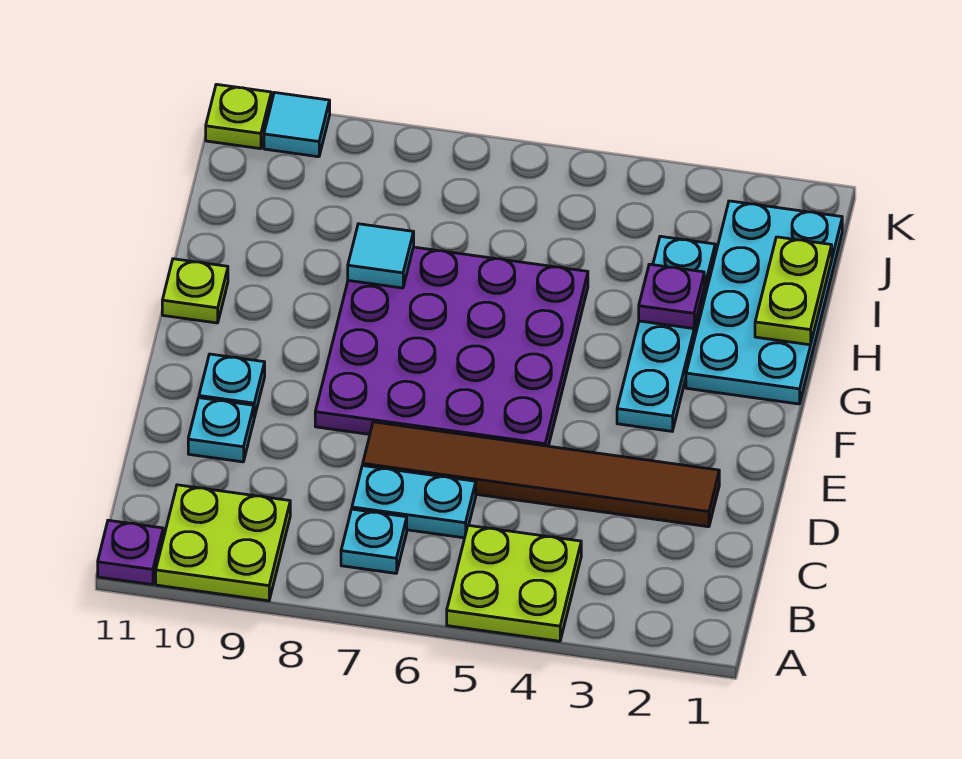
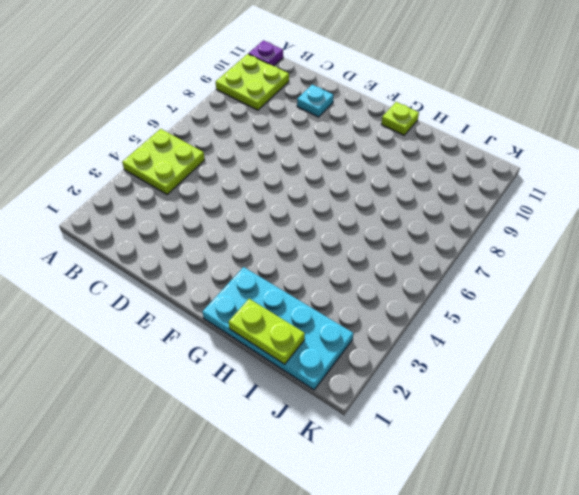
none -> cyan 1x1 plate [341,509,407,573]
none -> cyan 1x2 plate [352,466,476,538]
none -> brown 1x6 tile [363,422,719,527]

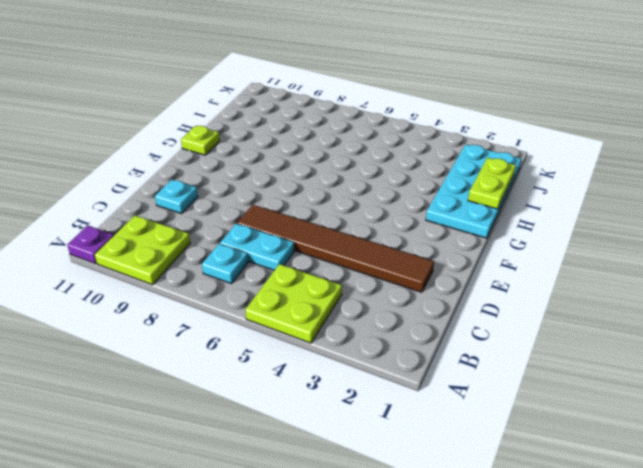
none -> purple 4x4 plate [315,247,588,446]
none -> cyan 1x1 plate [199,354,265,418]
none -> cyan 1x4 plate [617,236,715,431]

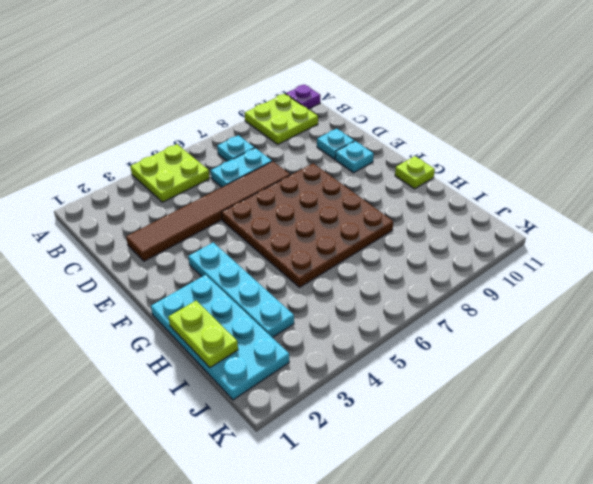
brown 4x4 plate [222,163,393,287] -> purple 4x4 plate [315,247,588,446]
none -> cyan 1x1 tile [264,92,330,157]
none -> lime 1x1 plate [206,84,271,149]
none -> purple 1x1 plate [639,264,704,329]

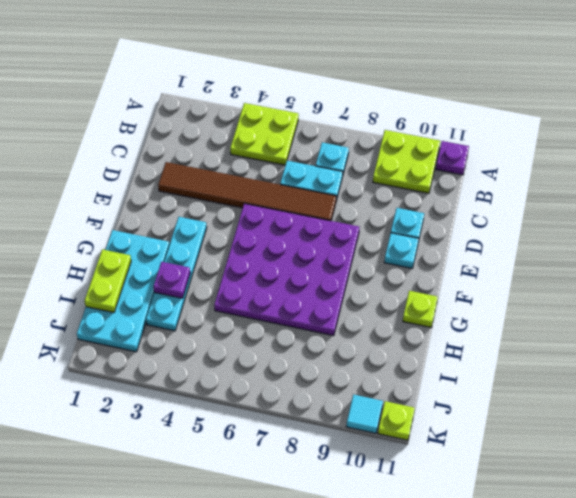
none -> cyan 1x1 tile [348,224,414,288]

